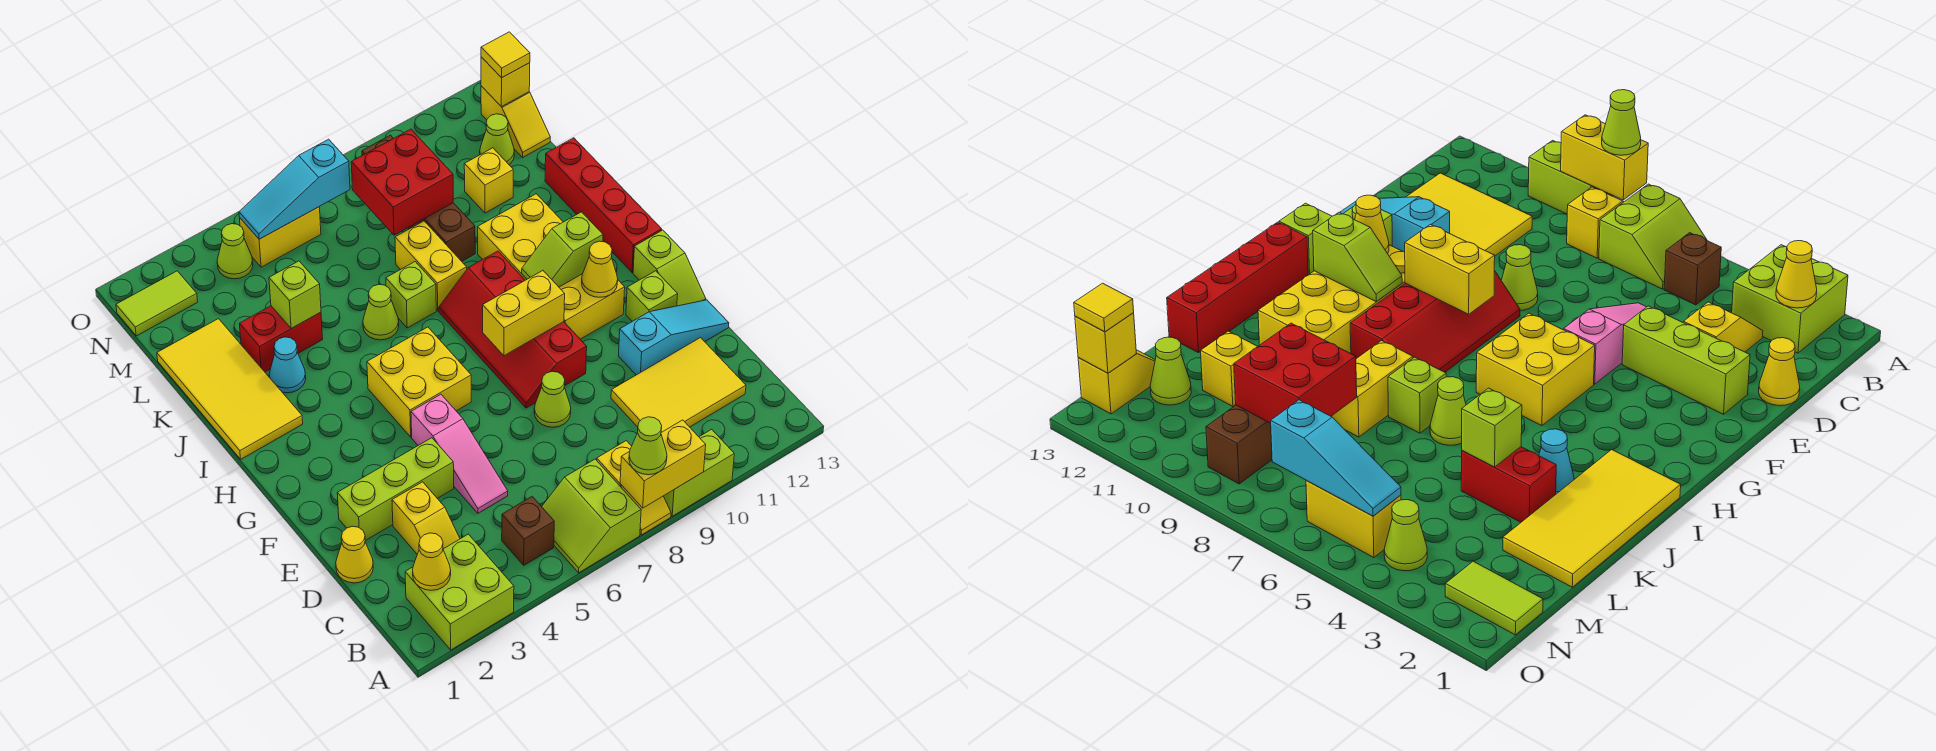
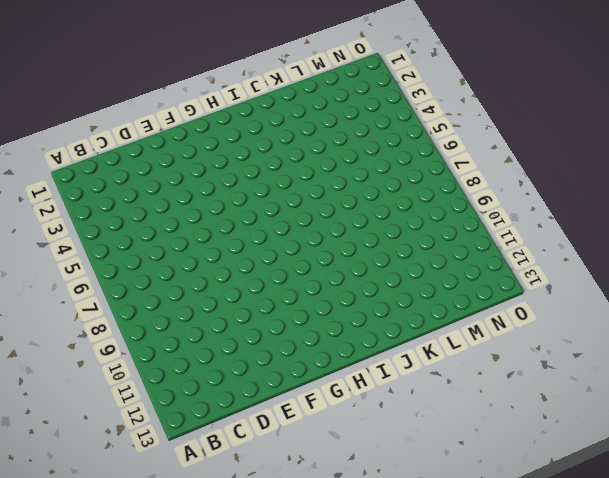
none -> lime 2x2 brick [405,534,514,650]
none -> lime 2x2 slope [542,459,641,573]
none -> yellow 1x2 slope [597,441,671,535]
none -> lime 1x2 brick [664,429,734,516]

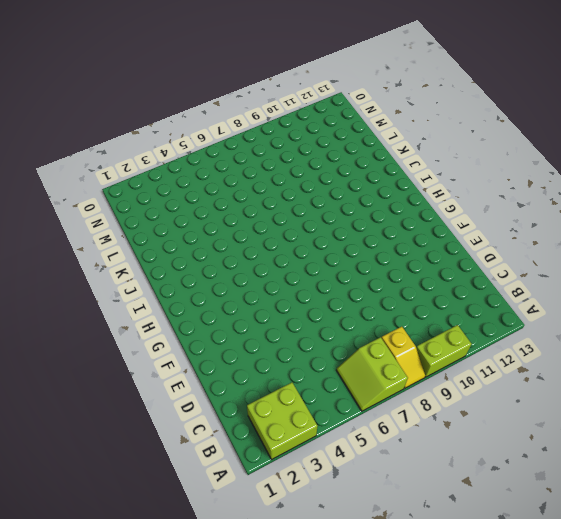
none -> brown 1x1 brick [502,497,554,565]
none -> yellow 1x2 slope [392,482,460,554]
none -> yellow 2x3 tile [611,338,746,432]
none -> yellow 1x1 cone [336,526,373,583]

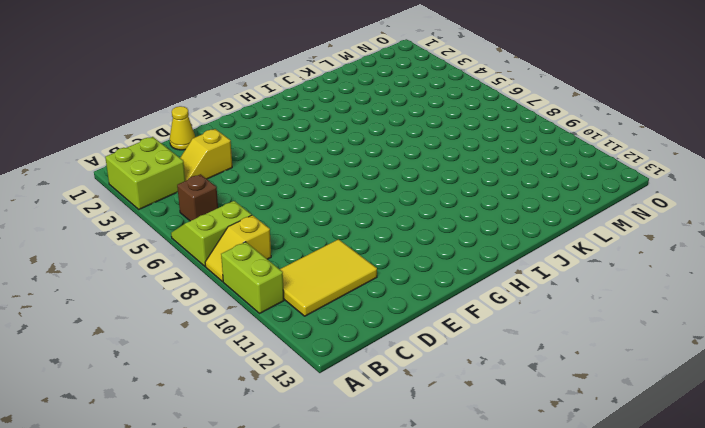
yellow 2x3 tile [280,239,377,316] -> yellow 2x3 tile turned to [611,338,746,432]
none -> pink 1x3 slope [411,394,508,513]
none -> lime 1x3 brick [337,438,454,541]
none -> lime 1x1 cone [534,372,571,427]
none -> cyan 1x3 slope [619,300,729,375]

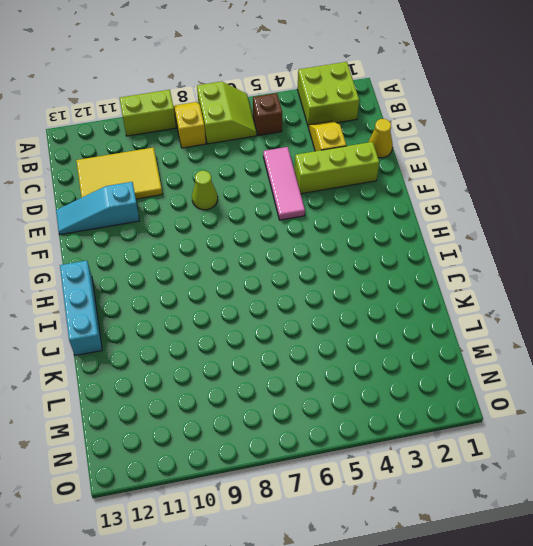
pink 1x3 tile [263,147,305,220] -> pink 1x3 slope [411,394,508,513]
cyan 1x3 brick [60,261,102,355] -> red 1x4 brick [545,138,662,273]
none -> red 2x4 slope [439,251,587,408]
none -> lime 1x1 brick [626,271,678,321]
none -> lime 1x2 slope [633,230,706,306]
none -> yellow 2x2 brick [367,327,471,437]

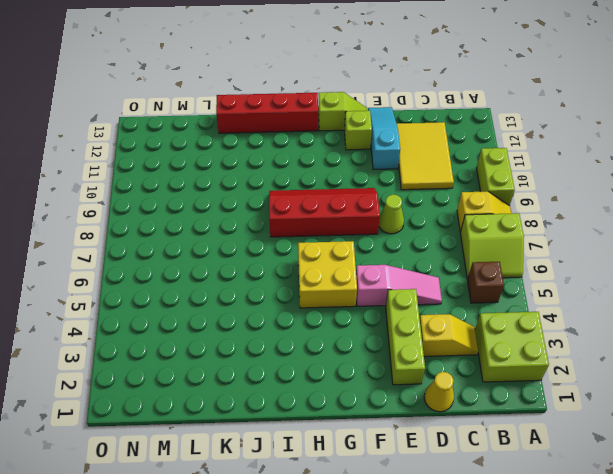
red 2x4 slope [269,188,380,237] -> red 2x4 slope turned to [439,251,587,408]
none -> yellow 2x4 brick [478,194,625,339]
none -> yellow 2x4 tile [157,319,303,459]
none -> cyan 1x1 cone [269,337,306,393]
none -> lime 1x1 cone [363,285,399,340]

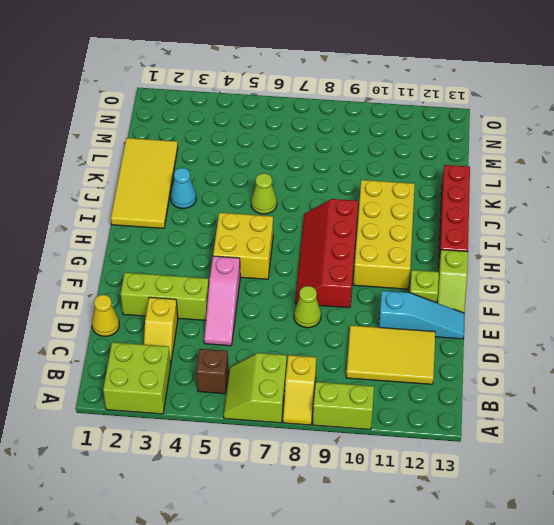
none -> lime 1x1 brick [386,262,436,328]
none -> yellow 1x2 brick [395,221,467,311]
none -> red 1x2 brick [239,306,323,372]
none -> brown 1x4 brick [362,135,475,261]

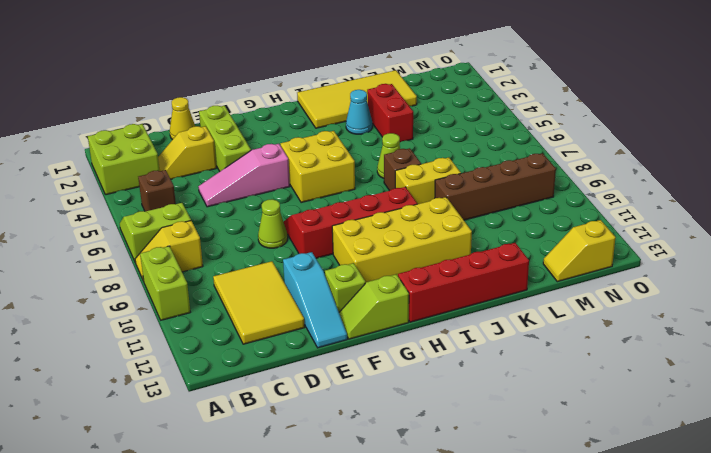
brown 1x1 brick [384,148,421,191] -> lime 1x1 brick [386,262,436,328]
none -> yellow 1x1 brick [464,148,513,213]
none -> lime 1x1 cone [480,114,514,164]
none -> lime 1x2 tile [116,271,198,336]
none -> lime 1x1 cone [217,224,253,279]

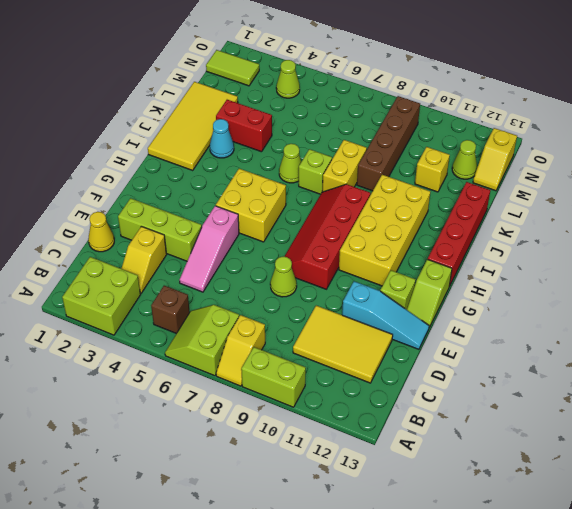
none -> yellow 1x2 brick [240,207,321,267]
none -> yellow 1x2 brick [620,420,706,508]
none -> yellow 1x1 cone [413,533,451,590]
none -> yellow 1x2 brick [483,271,565,356]

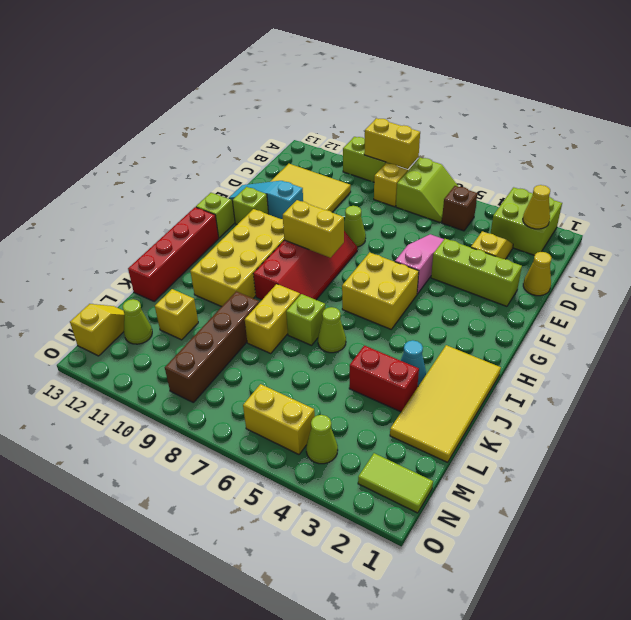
none -> yellow 1x1 cone [582,241,618,297]
none -> lime 1x2 slope [522,212,603,287]
none -> lime 1x1 brick [269,261,321,328]
none -> red 2x2 brick [351,129,453,235]

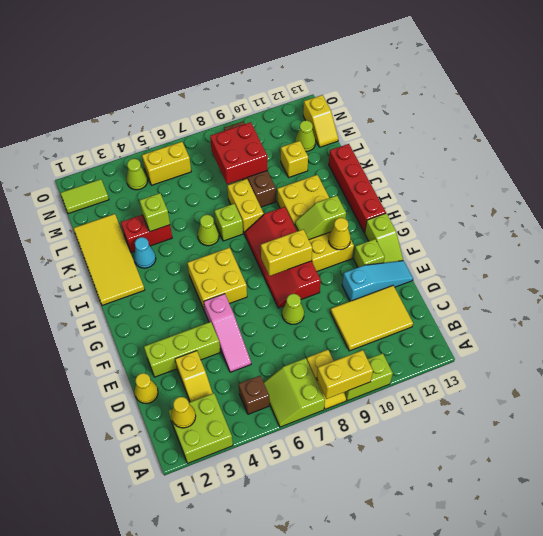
none -> cyan 1x3 slope [239,139,350,239]
none -> yellow 1x1 brick [481,57,530,107]
none -> lime 1x1 cone [629,417,667,475]
none -> yellow 1x1 tile [481,32,530,78]

